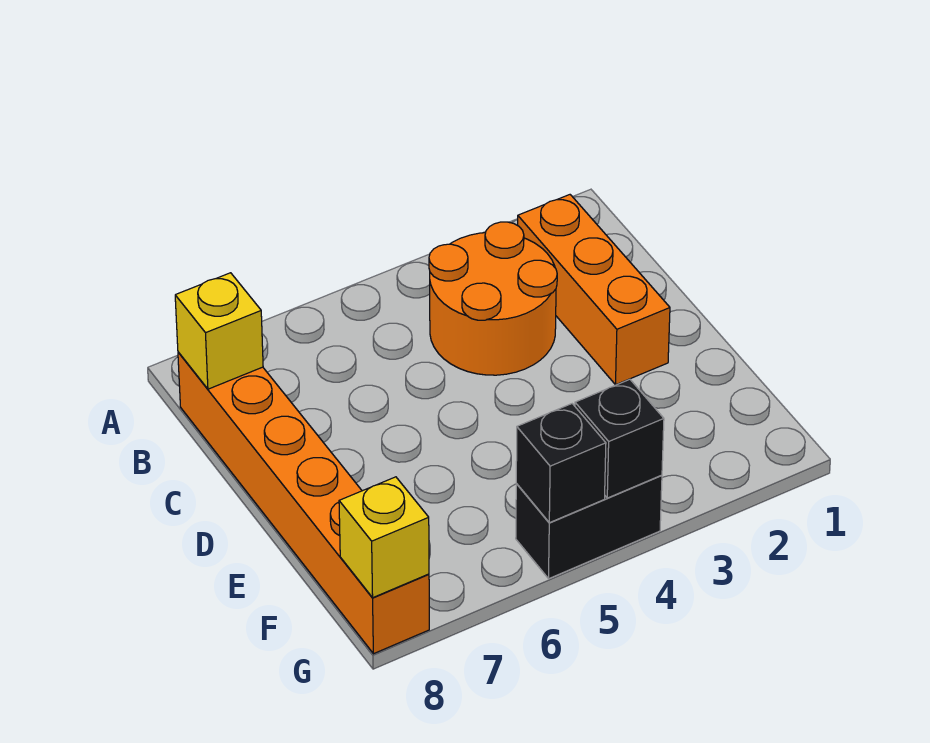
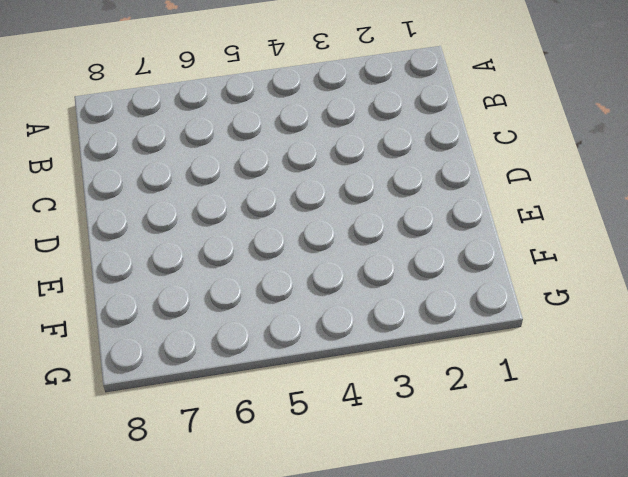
none -> orange 1x3 brick [518,195,670,385]
none -> orange 2x2 round brick [429,222,557,375]

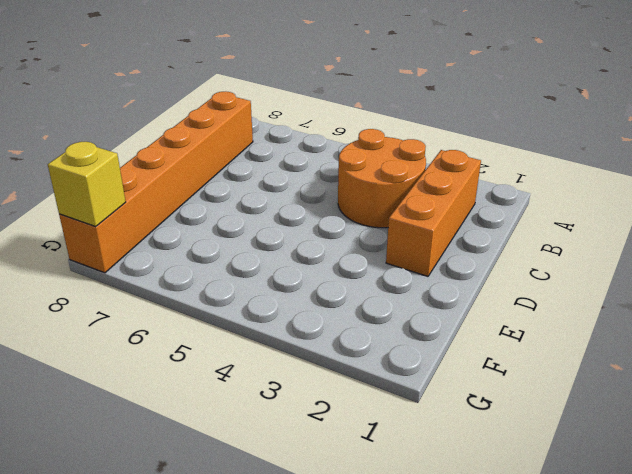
none -> black 1x2 brick [516,475,662,579]
none -> yellow 1x1 brick [175,273,263,389]

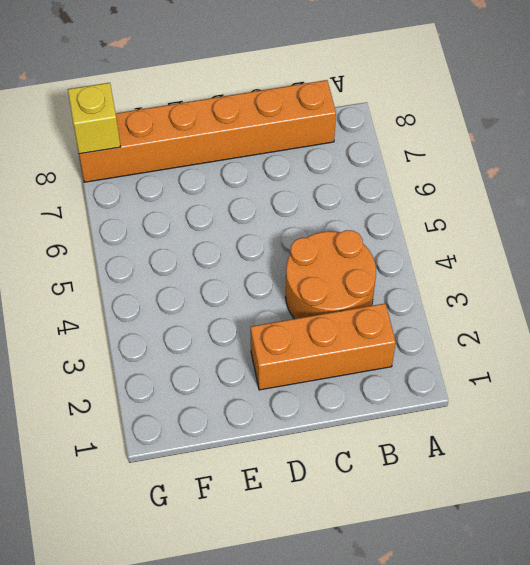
none -> black 1x2 brick [516,475,662,579]
none -> yellow 1x1 brick [175,273,263,389]

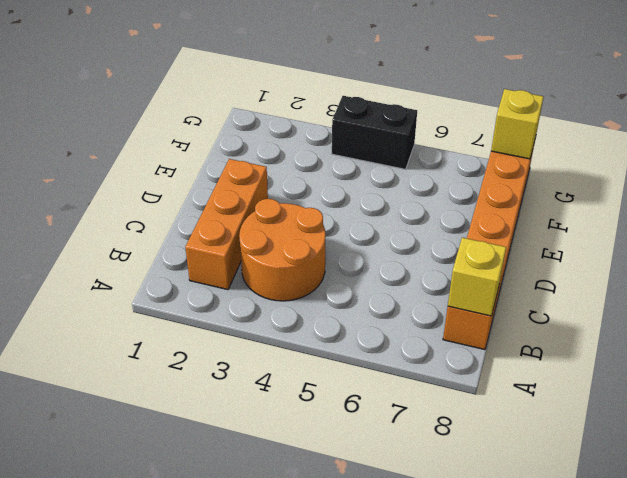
none -> black 1x1 brick [575,379,664,498]
none -> black 1x1 brick [516,404,606,523]

